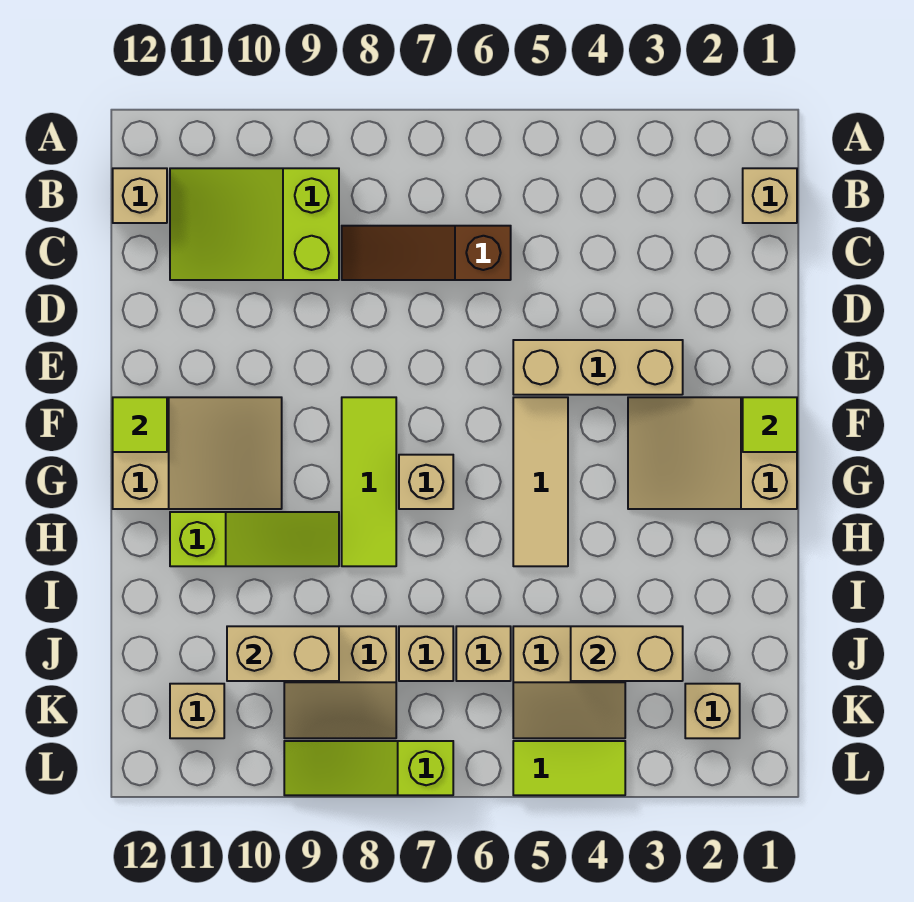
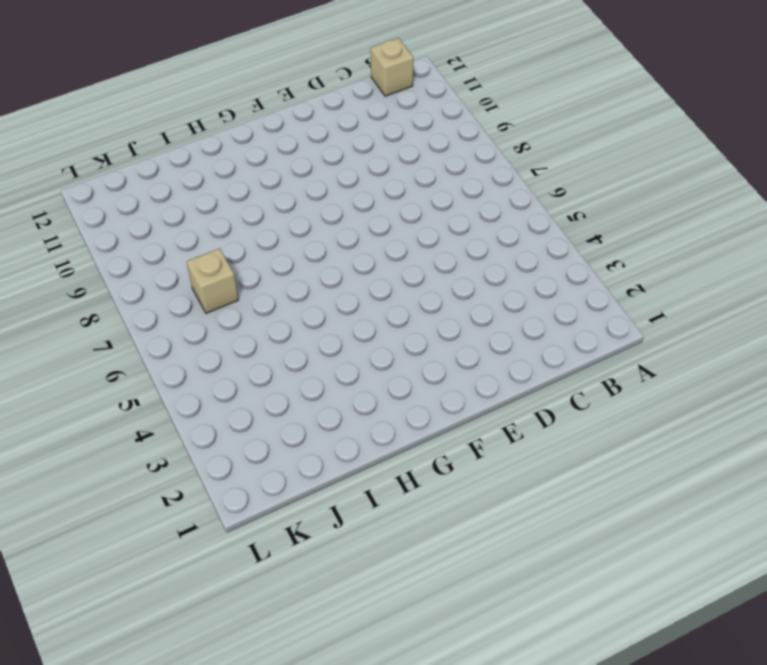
none -> tan 1x1 brick [743,168,797,223]
none -> lime 2x3 slope [170,168,339,280]
none -> brown 1x3 slope [342,226,511,280]

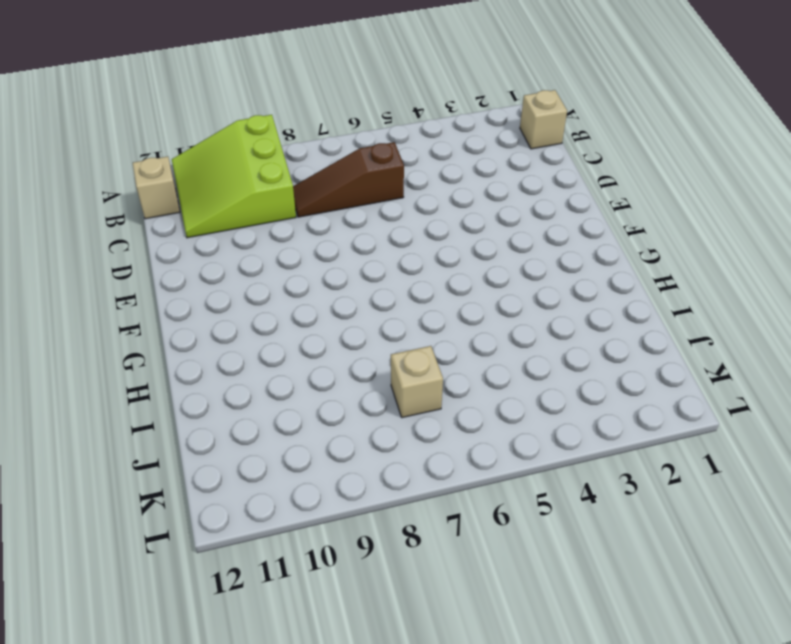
lime 3x3 slope [172,115,296,238] -> lime 2x3 slope [170,168,339,280]
none -> tan 1x3 brick [513,340,683,395]
none -> tan 2x3 slope [628,397,797,509]
none -> tan 1x3 tile [513,397,568,566]

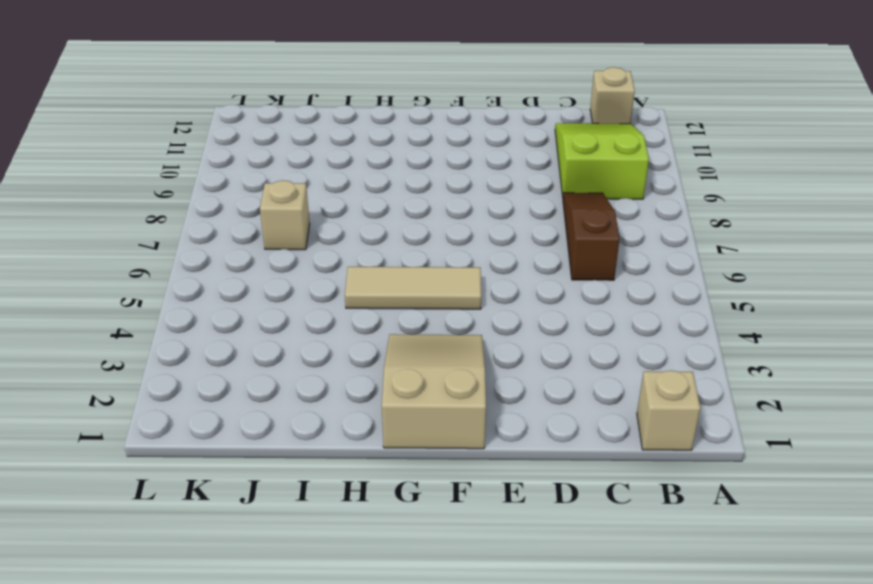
none -> tan 1x3 brick [513,340,683,395]
none -> lime 1x3 tile [342,397,396,566]
none -> tan 2x3 slope [113,397,282,509]

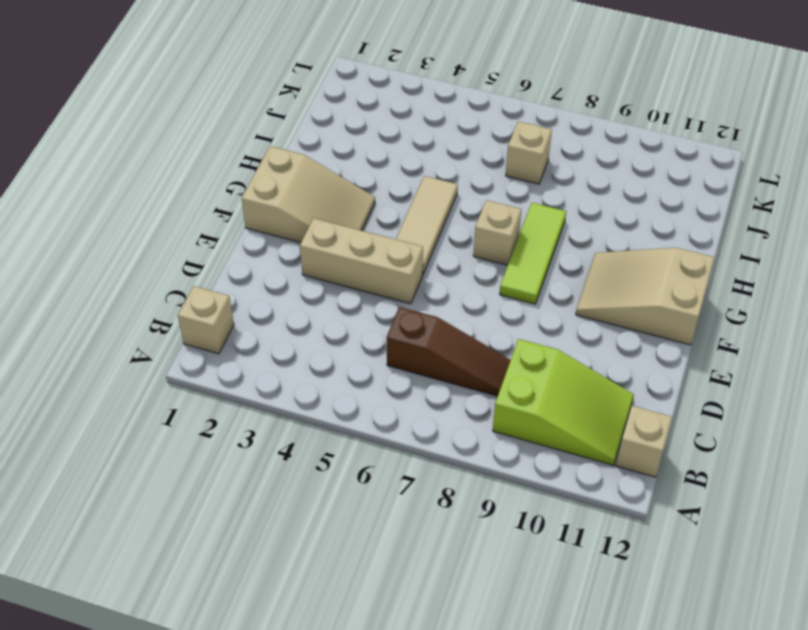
none -> lime 1x3 slope [170,512,339,566]
none -> tan 2x2 slope [513,626,625,738]
none -> tan 1x1 brick [456,626,511,681]

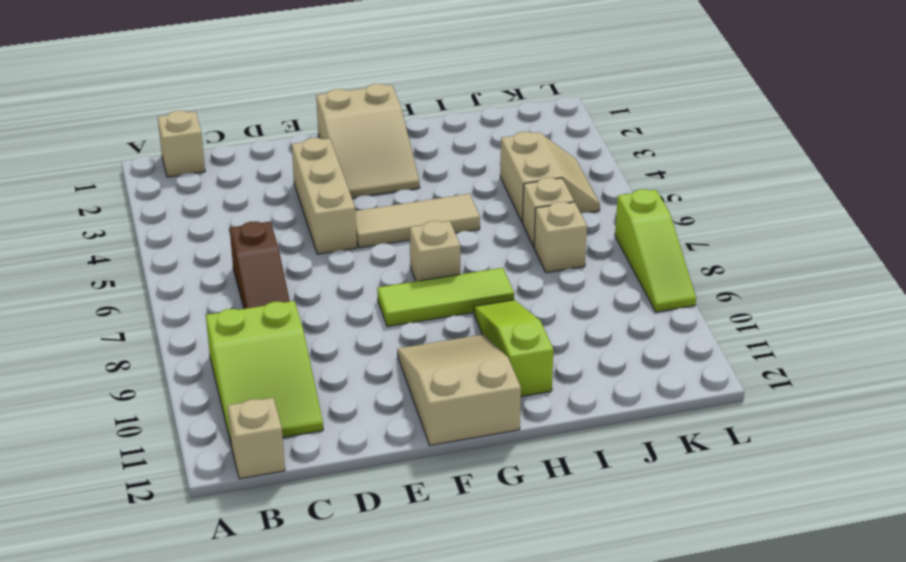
none -> tan 2x2 slope [284,626,396,738]
none -> tan 1x1 brick [685,684,740,738]
none -> tan 1x1 brick [170,684,224,738]

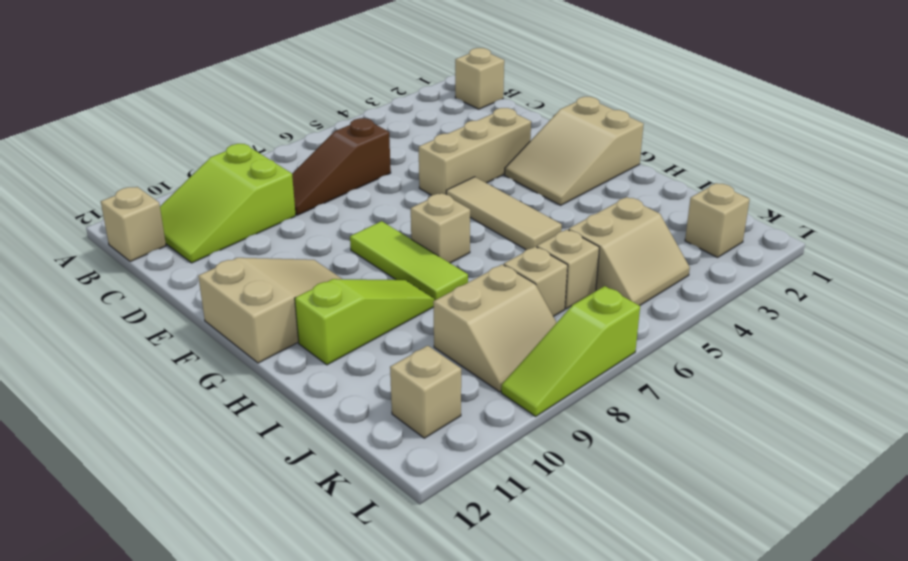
none -> lime 1x2 tile [513,741,625,795]
none -> lime 1x1 tile [743,397,797,452]
none -> lime 1x1 tile [113,397,167,452]

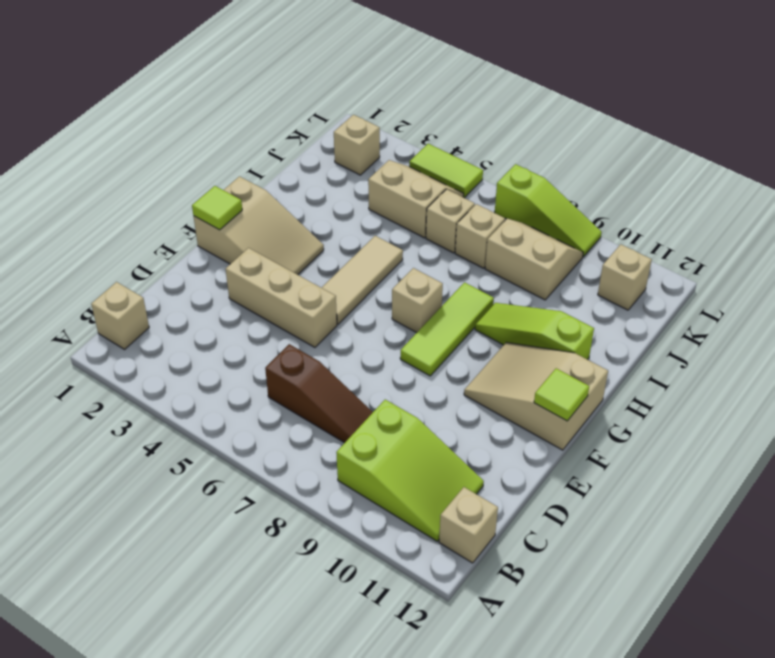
none -> tan 1x2 brick [571,626,683,681]
none -> tan 1x2 brick [227,626,339,681]

